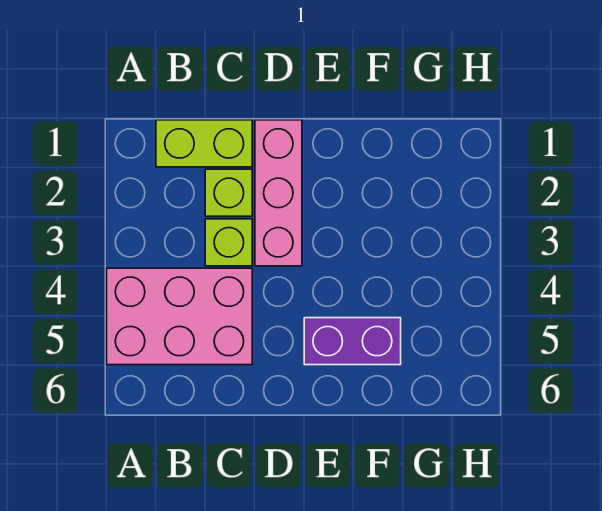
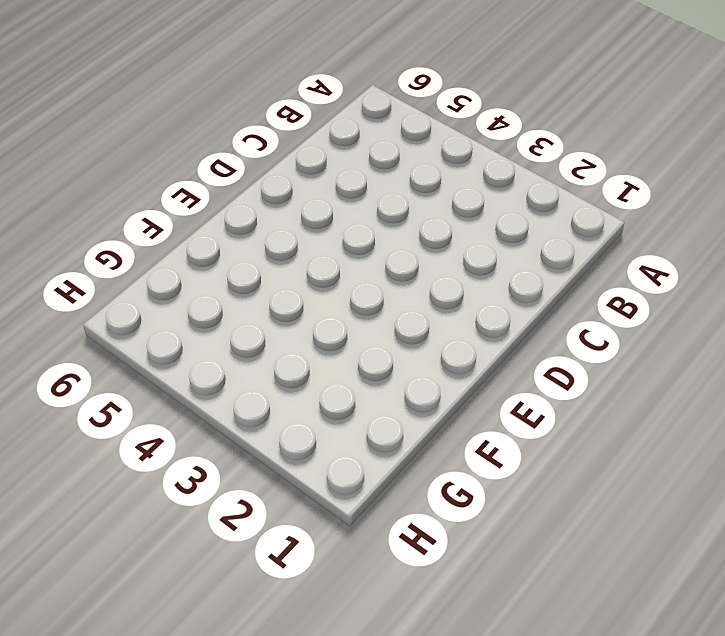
none -> pink 2x3 brick [107,268,252,365]
none -> lime 1x2 brick [156,120,252,167]

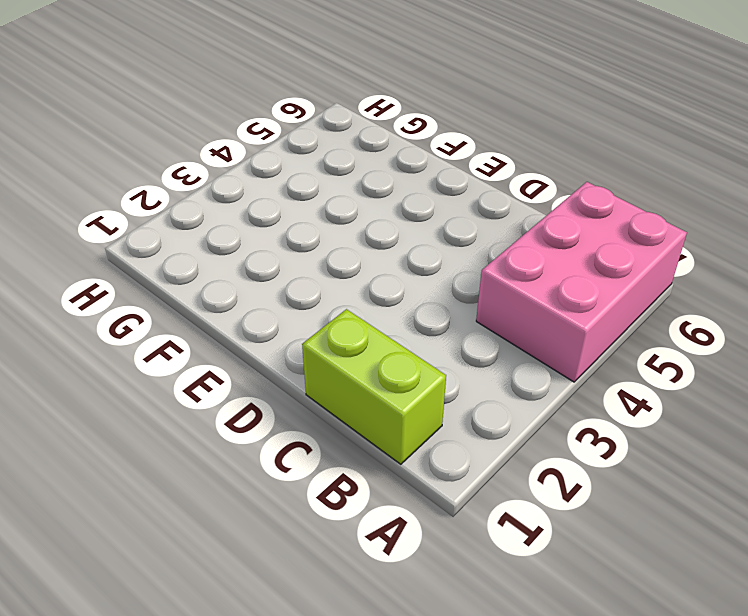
pink 2x3 brick [476,182,687,382] -> pink 2x3 brick turned to [107,268,252,365]
none -> lime 1x1 brick [205,169,252,216]
none -> lime 1x1 brick [205,219,252,266]

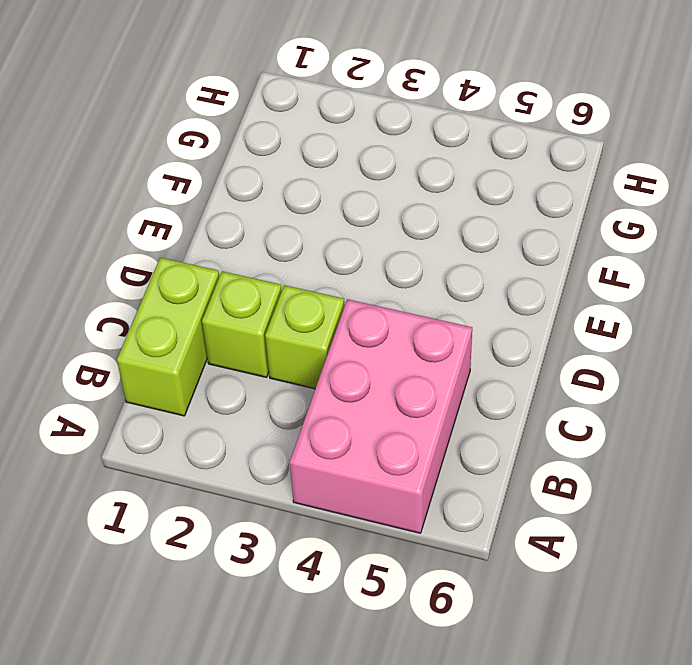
none -> pink 1x3 brick [255,120,302,266]
none -> purple 1x2 brick [304,318,401,365]

